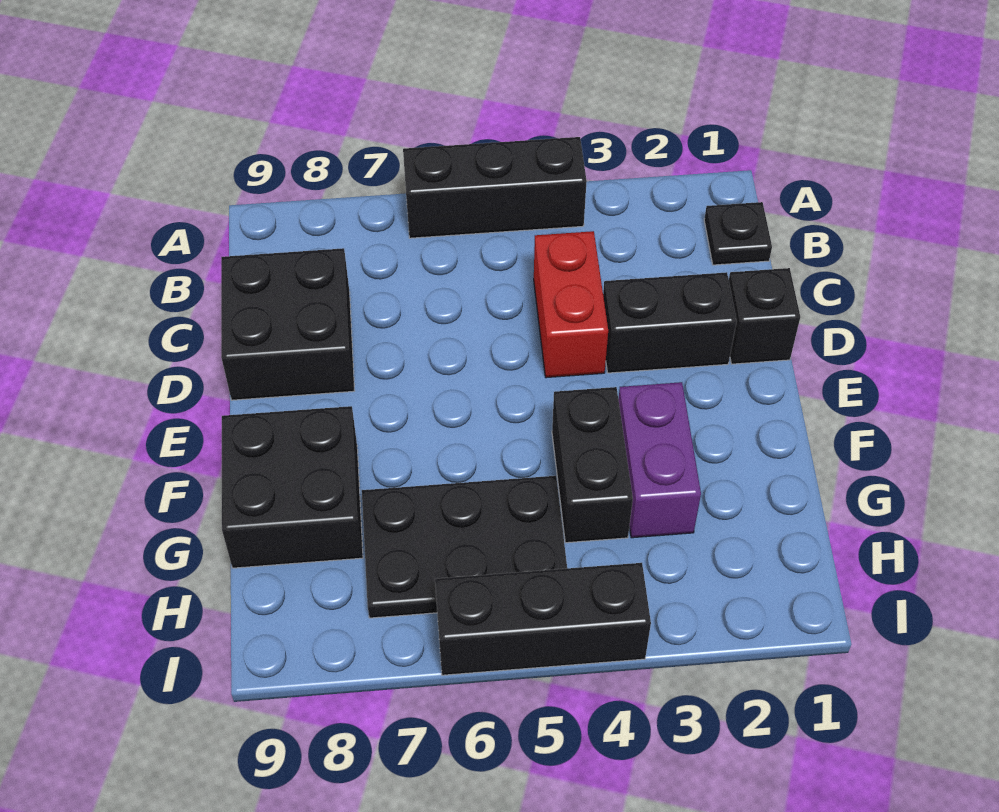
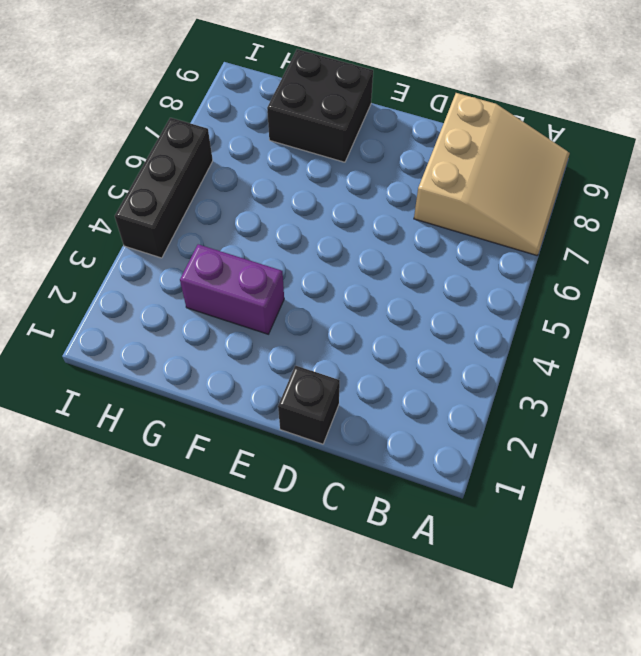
tan 3x3 slope [414,93,570,255] -> black 2x2 brick [221,248,355,400]
none -> black 1x3 brick [403,137,587,238]
none -> black 1x1 plate [704,202,772,265]

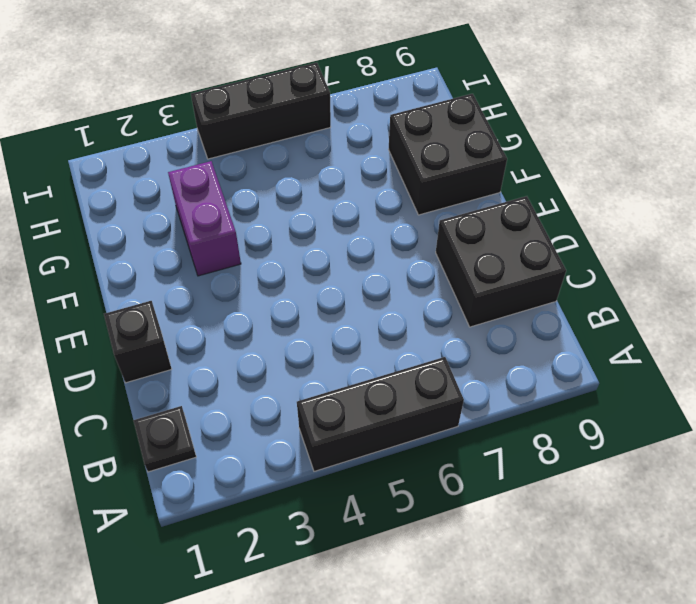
none -> red 1x2 brick [534,231,608,378]
none -> black 1x2 brick [603,272,737,373]

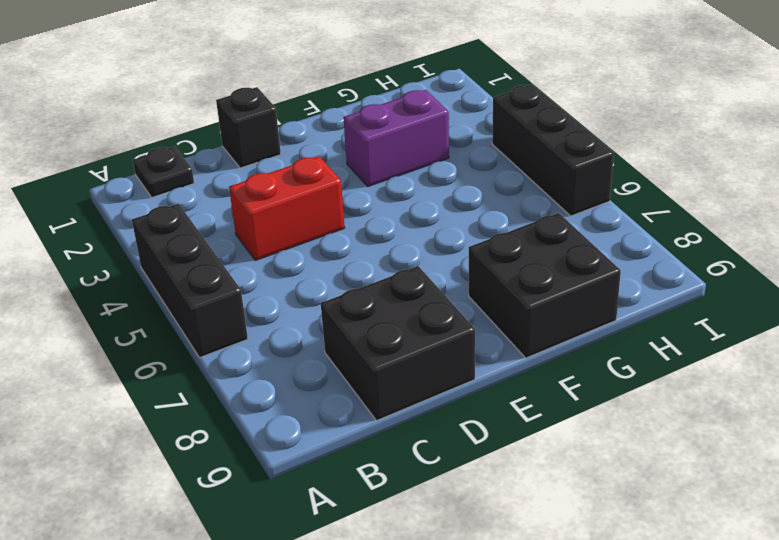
none -> black 1x2 brick [603,272,737,373]
none -> black 1x2 brick [552,387,633,543]

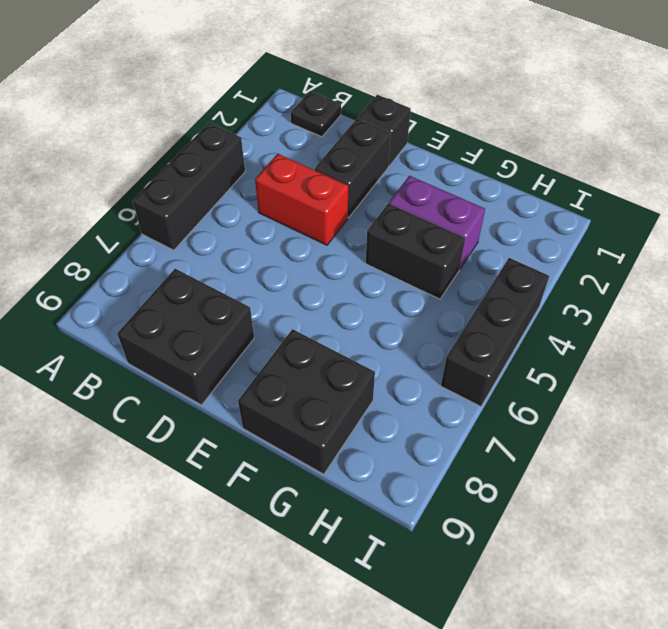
none -> black 2x3 plate [362,476,567,618]

